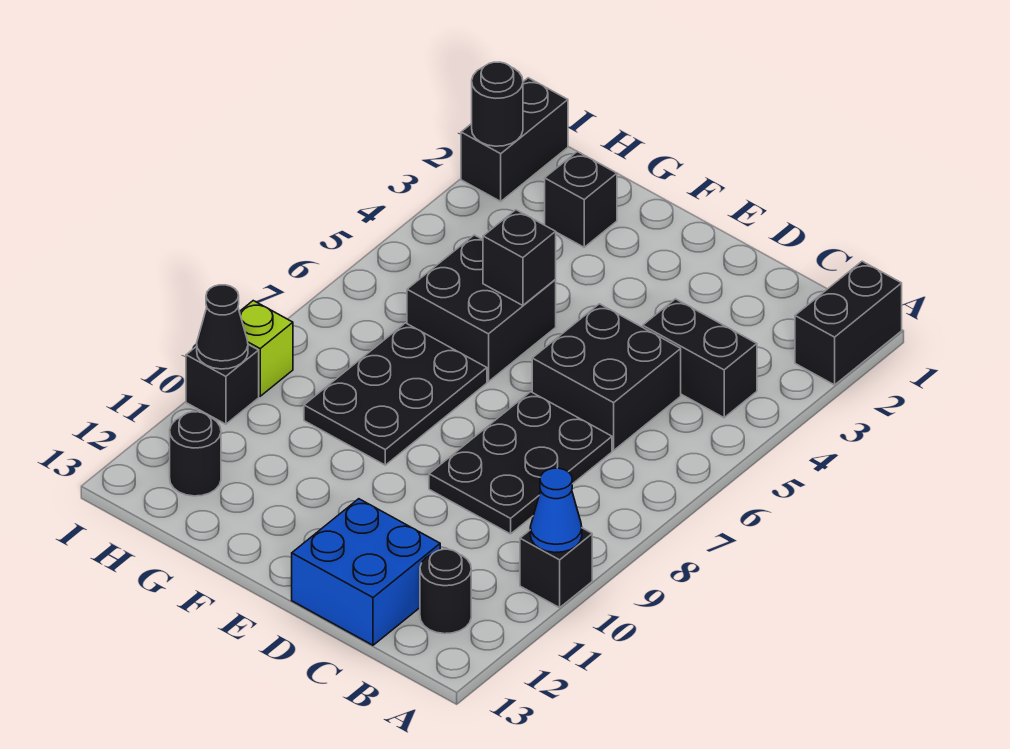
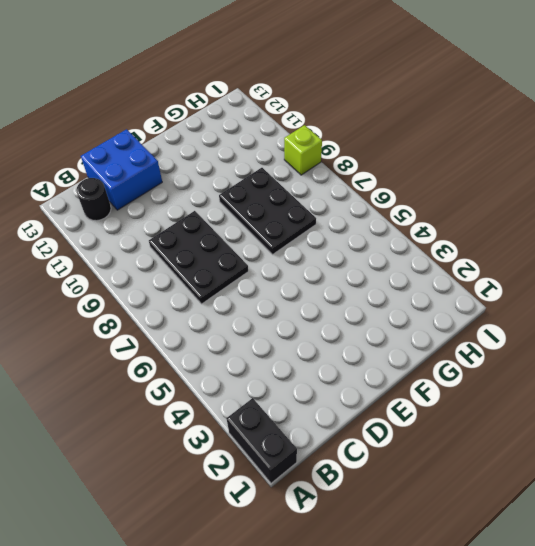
none -> black 1x1 brick [520,528,592,608]
none -> black 1x2 brick [643,299,757,418]
none -> black 2x2 brick [532,304,681,450]

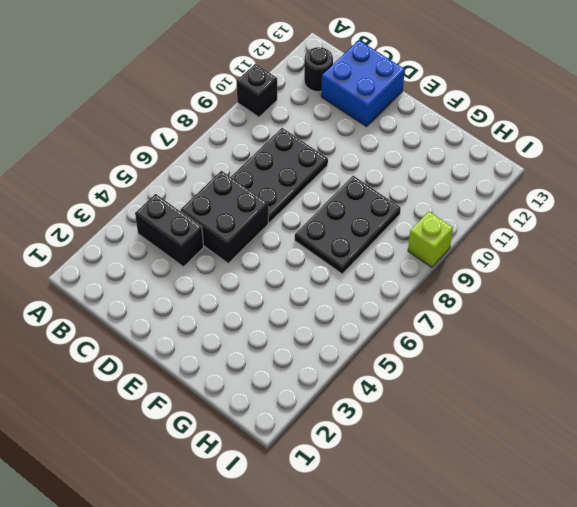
none -> black 1x2 brick [795,261,902,385]
none -> black 2x2 brick [407,235,556,382]
none -> black 1x1 brick [545,152,617,247]

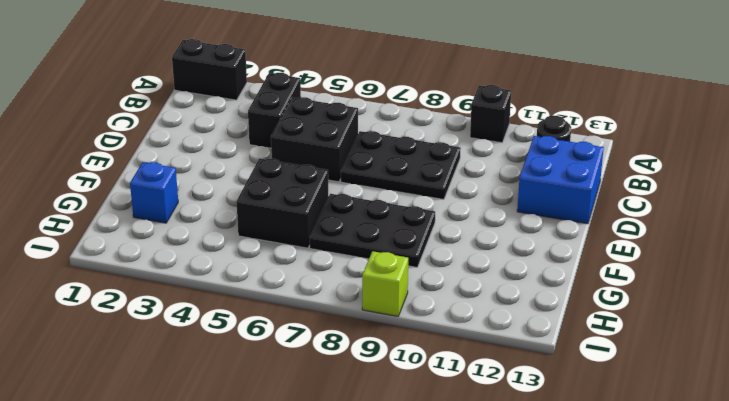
blue 1x1 brick [130,162,178,223] -> black 1x1 brick [545,152,617,247]
none -> black 1x1 round brick [170,412,221,496]
none -> black 1x2 brick [461,78,568,201]
none -> black 1x1 brick [186,345,259,424]

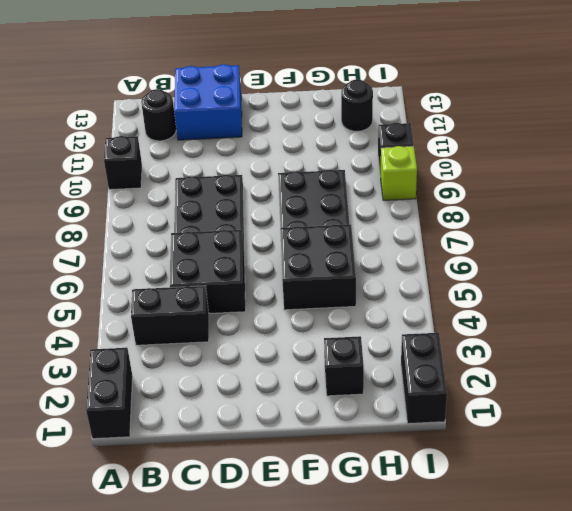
none -> blue 1x1 cone [530,468,582,553]
none -> black 1x1 brick [483,210,556,305]
none -> black 1x1 round brick [472,62,523,146]

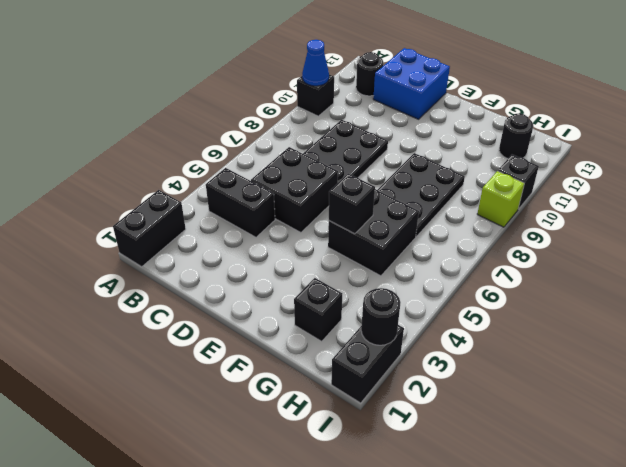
none -> black 1x1 cone [197,285,248,369]

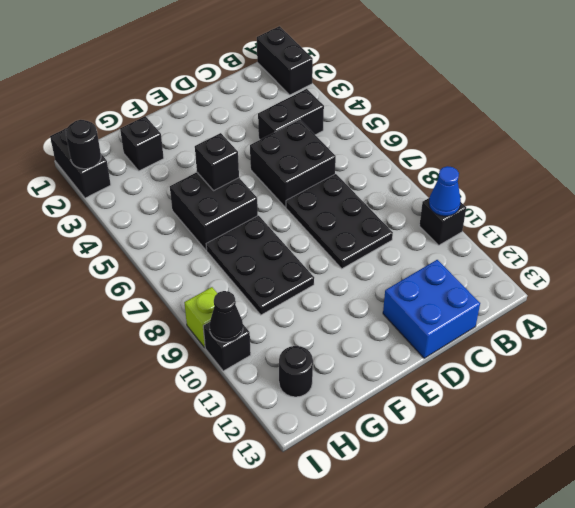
none -> black 1x1 round brick [420,549,471,634]

